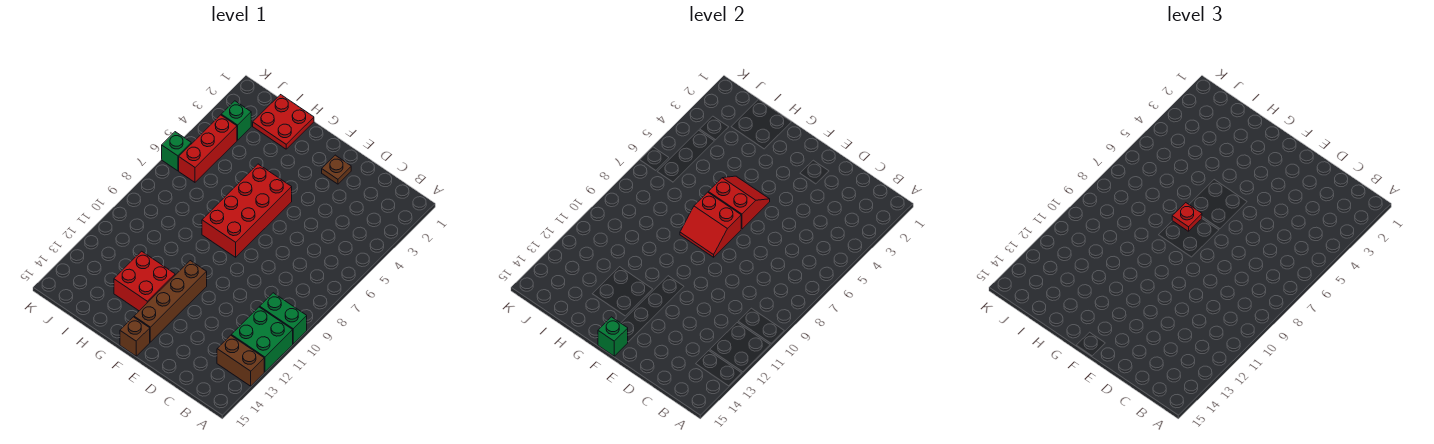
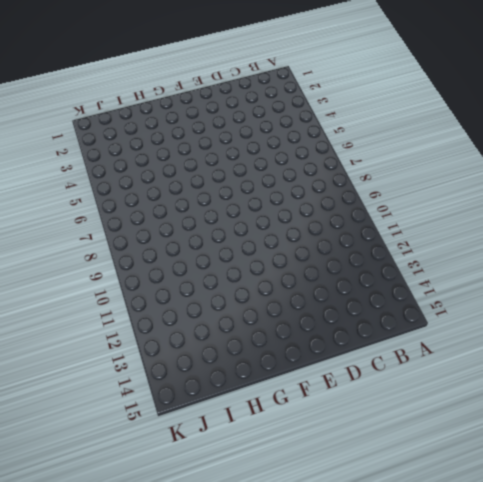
none -> green 1x2 brick [260,293,307,344]
none -> green 2x2 brick [231,307,293,372]
none -> brown 1x2 brick [217,335,264,386]

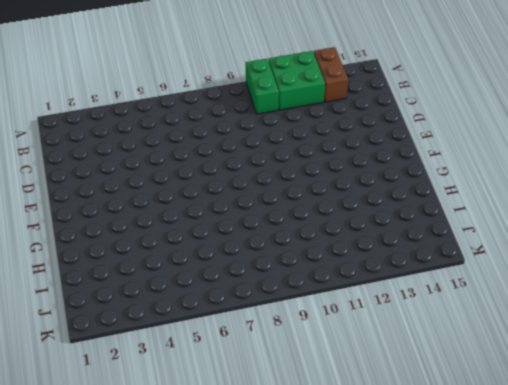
none -> brown 1x1 plate [322,155,351,184]
none -> red 2x4 brick [202,164,292,257]
none -> brown 1x4 brick [134,261,207,342]

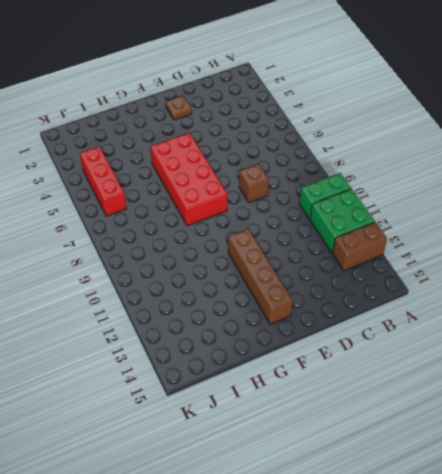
brown 1x1 brick [239,164,269,202] -> brown 1x1 brick moved to [120,317,150,356]
none -> red 2x2 brick [114,251,175,311]
none -> red 2x2 plate [253,95,314,149]
none -> green 1x1 brick [221,101,251,140]

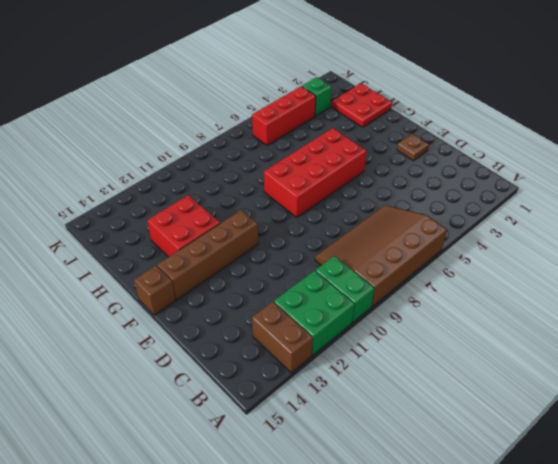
brown 3x4 slope [315,205,447,307] -> none
none -> green 1x1 brick [162,132,191,171]
none -> red 2x2 slope [708,176,770,229]
none -> red 2x2 slope [680,192,741,257]

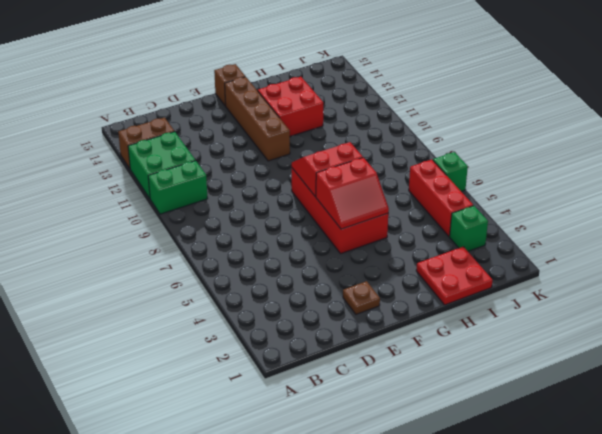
none -> green 1x1 brick [598,317,628,356]
none -> red 1x1 plate [1172,203,1202,231]

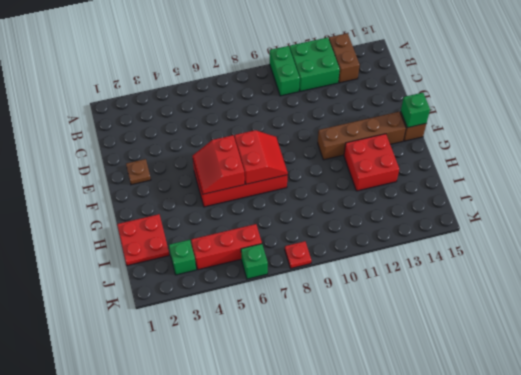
red 1x1 plate [285,241,311,268] -> red 1x1 plate moved to [1172,203,1202,231]

